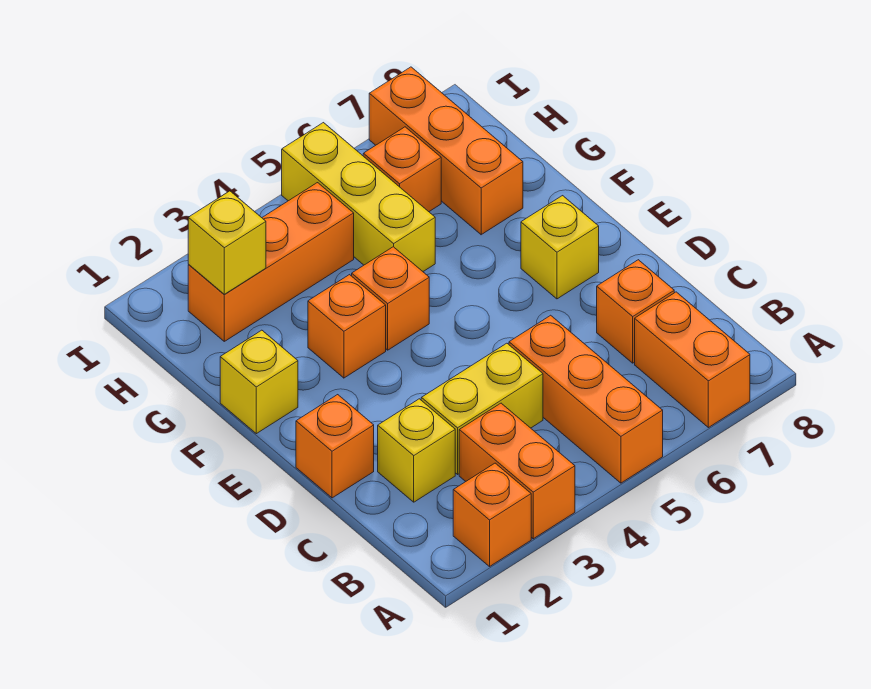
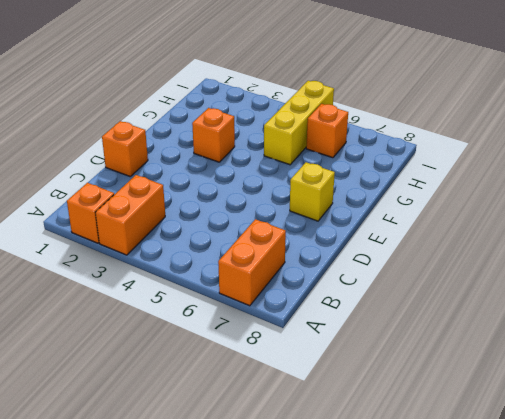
none -> orange 1x3 brick [509,315,663,483]
none -> yellow 1x1 brick [378,399,455,502]
none -> yellow 1x2 brick [421,343,543,474]

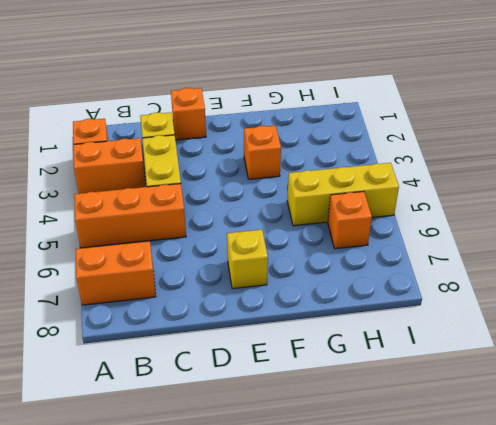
none -> orange 1x1 brick [597,260,674,363]
none -> yellow 1x1 brick [220,330,298,434]
none -> orange 1x1 brick [352,247,429,350]

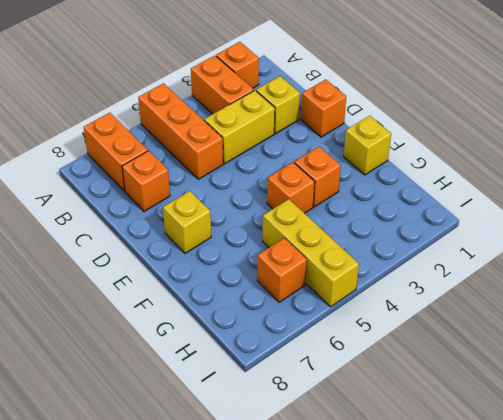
none -> orange 1x3 brick [369,67,523,235]
none -> orange 1x3 brick [188,183,354,341]
none -> yellow 1x1 brick [188,191,266,294]

